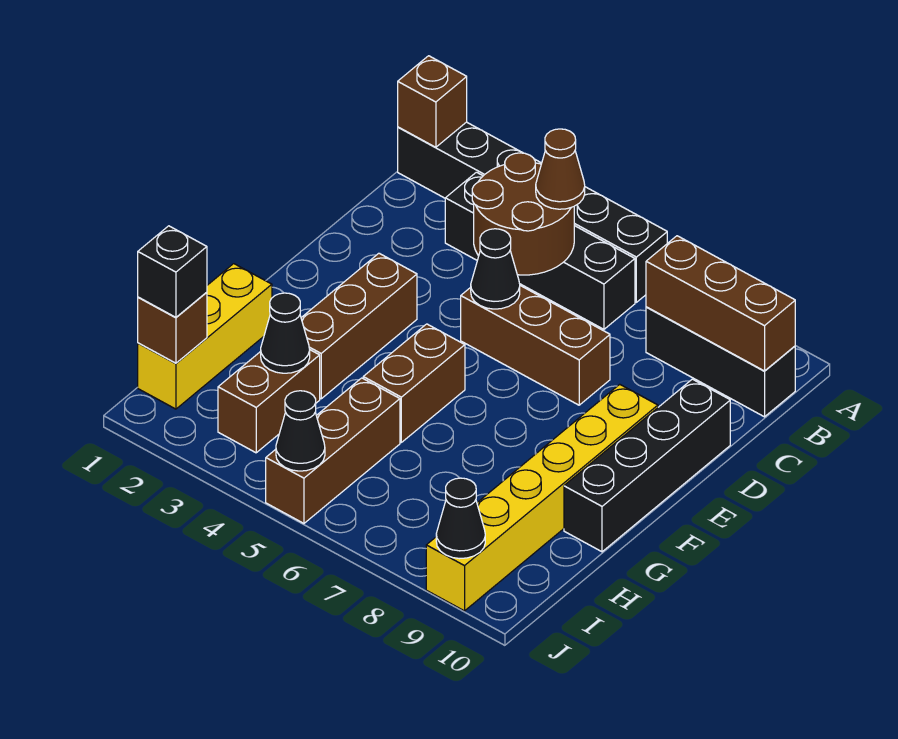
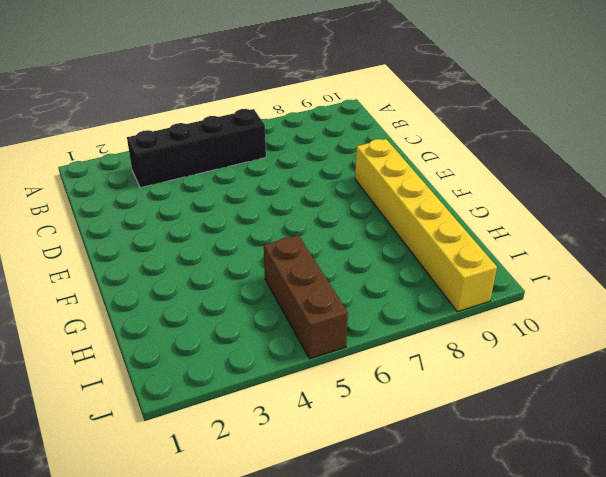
none -> black 1x6 brick [398,122,667,302]
none -> black 1x3 brick [646,307,795,417]
none -> brown 1x3 brick [461,286,610,405]

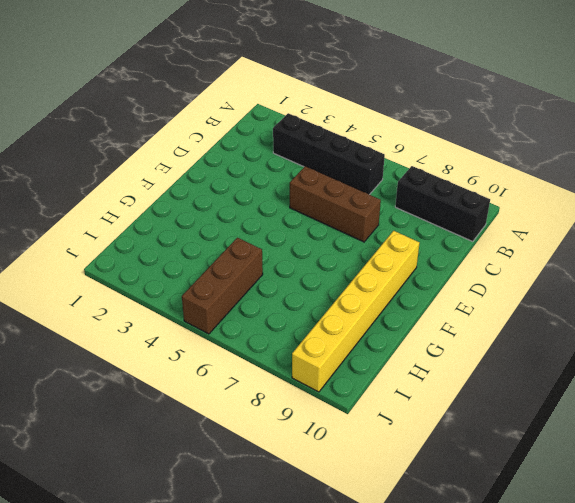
none -> black 1x6 brick [398,122,667,302]
none -> black 1x4 brick [564,379,730,552]
none -> brown 1x3 brick [301,253,417,399]

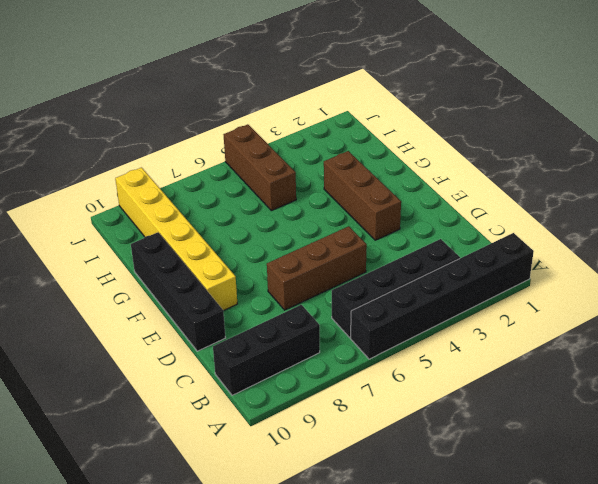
none -> brown 1x2 brick [363,324,465,442]
none -> yellow 1x3 brick [138,264,272,409]
none -> brown 1x2 brick [218,350,320,453]

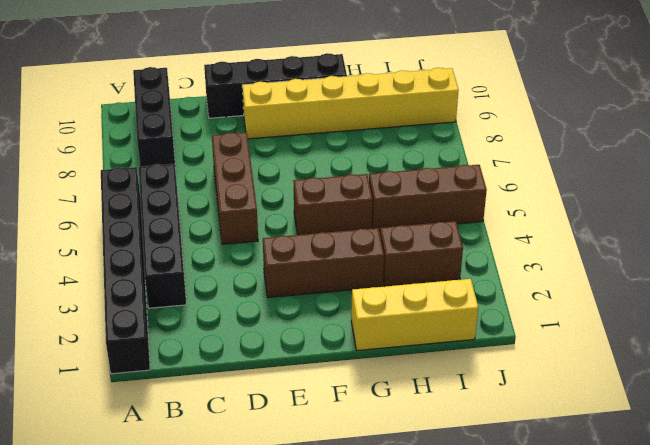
none -> brown 1x1 brick [398,56,467,147]
none -> brown 2x2 round brick [472,153,574,275]
none -> brown 1x3 brick [646,236,795,371]

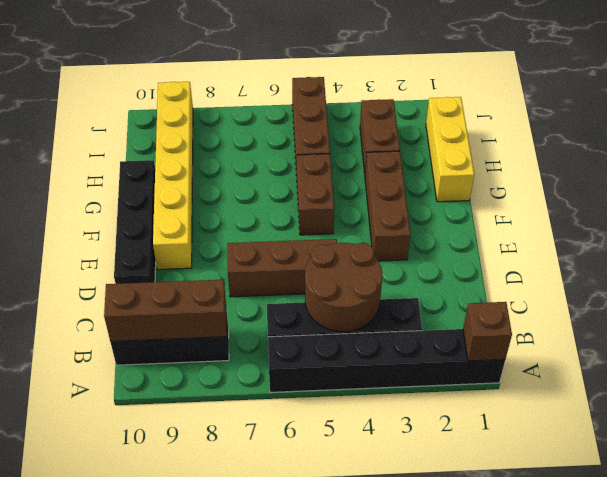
none -> black 1x1 cone [471,229,520,309]
none -> black 1x1 cone [261,293,310,373]
none -> brown 1x1 brick [138,292,207,363]

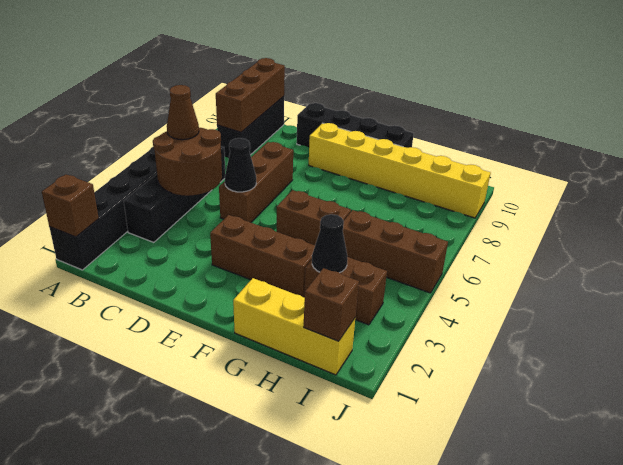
none -> black 1x1 cone [276,391,325,471]
none -> black 1x1 cone [436,478,485,559]
none -> black 1x1 brick [138,226,207,318]

